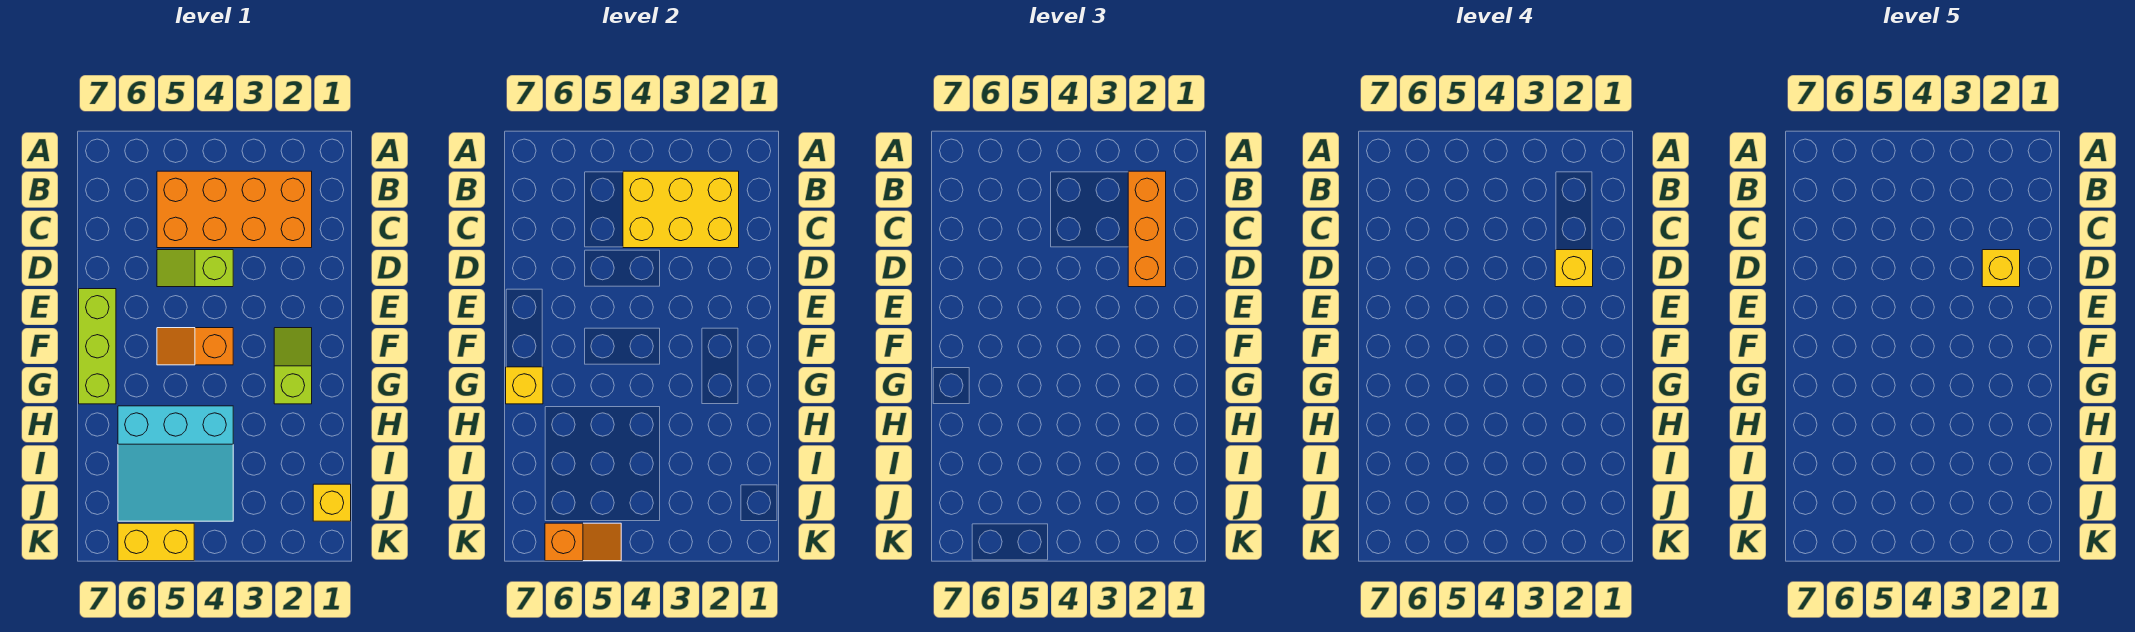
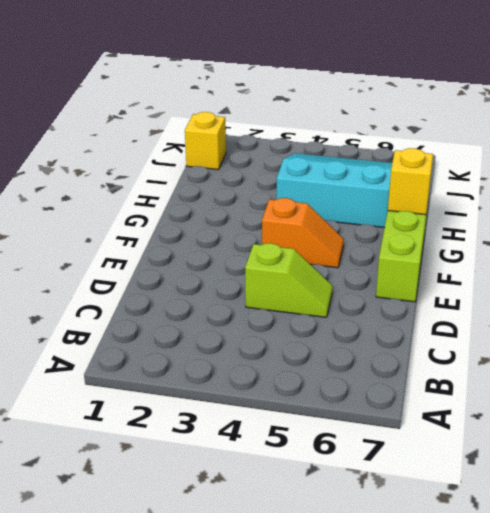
none -> orange 2x4 brick [157,171,312,248]
none -> lime 1x2 slope [274,328,312,404]
none -> yellow 1x2 brick [118,523,194,561]

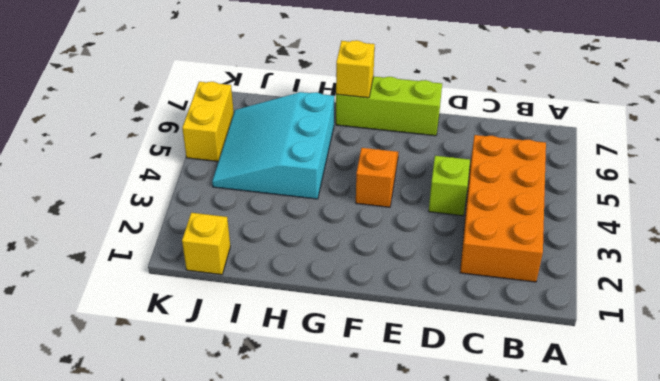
none -> lime 1x2 slope [274,328,312,404]
none -> yellow 2x3 brick [623,171,739,248]
none -> orange 1x2 slope [545,523,621,561]

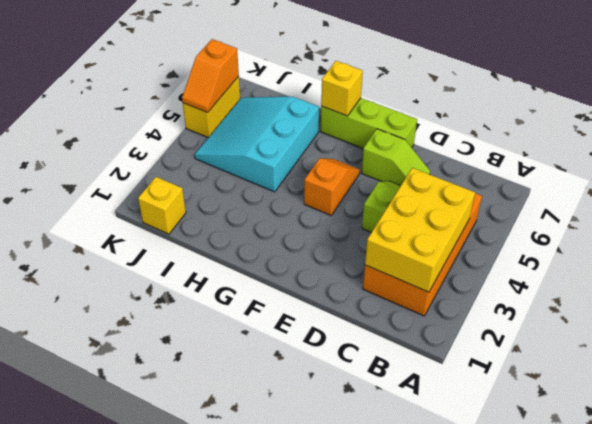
lime 1x2 slope [362,129,430,186] -> lime 1x2 slope moved to [274,328,312,404]
none -> orange 1x3 brick [1128,171,1166,287]
none -> yellow 1x1 brick [1555,250,1593,287]
none -> yellow 1x1 brick [1982,250,2020,287]

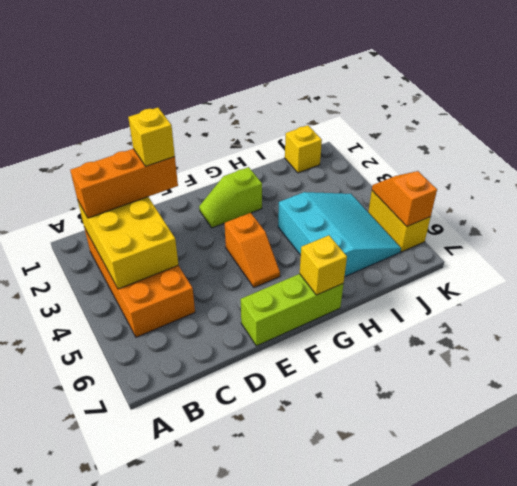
none -> lime 1x2 slope [157,250,233,287]
none -> yellow 1x1 brick [1982,250,2020,287]

